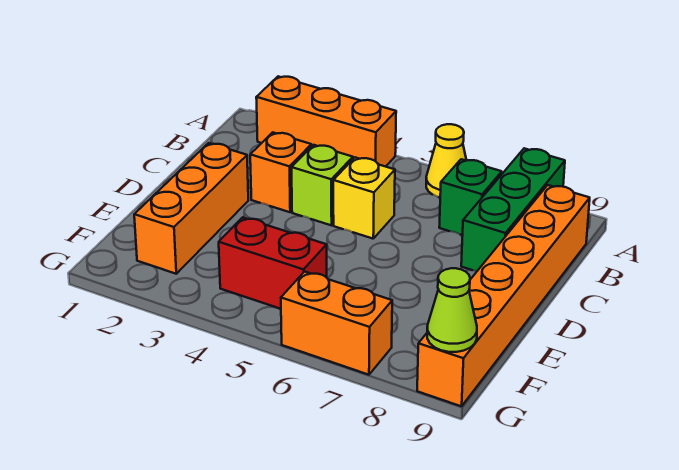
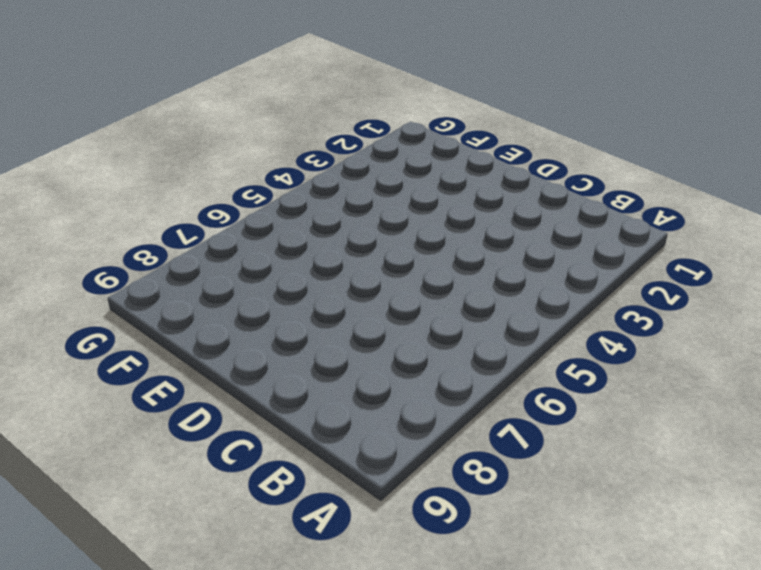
none -> orange 1x3 brick [256,76,396,167]
none -> yellow 1x1 cone [426,124,467,197]
none -> green 1x3 brick [461,148,565,271]

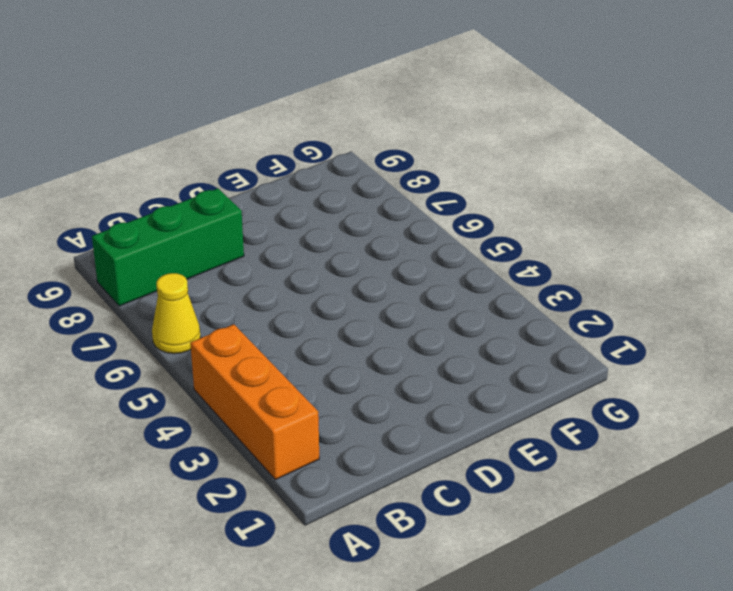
none -> green 1x1 brick [439,159,502,235]
none -> orange 1x6 brick [417,185,590,406]
none -> orange 1x1 brick [250,132,311,212]

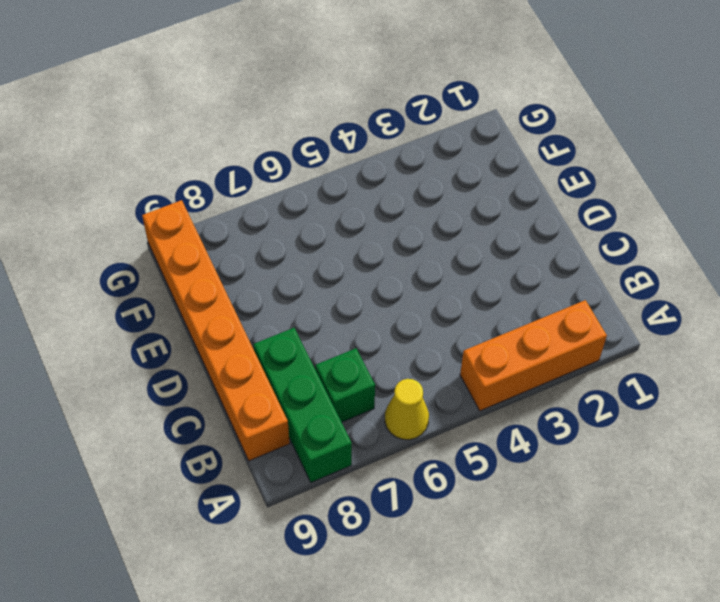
none -> orange 1x1 brick [250,132,311,212]
none -> lime 1x1 brick [292,145,353,225]
none -> yellow 1x1 brick [333,157,395,239]

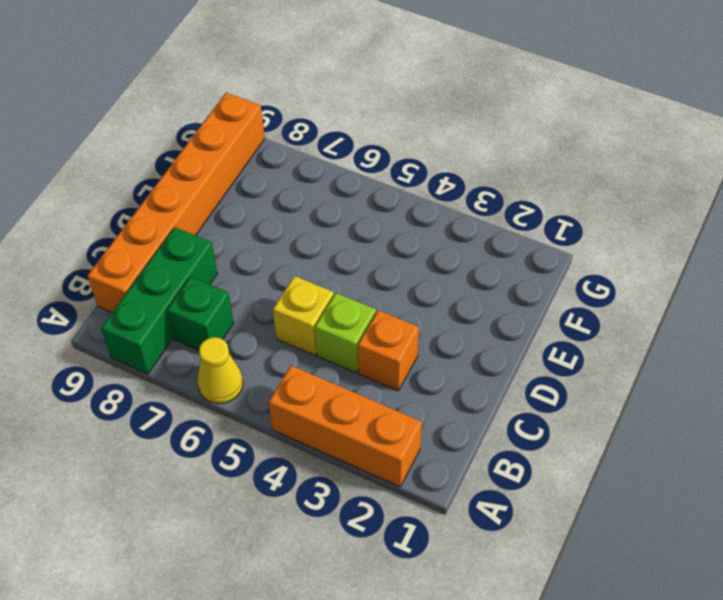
none -> orange 1x3 brick [134,143,248,274]
none -> red 1x2 brick [219,217,327,309]
none -> orange 1x2 brick [281,272,392,375]

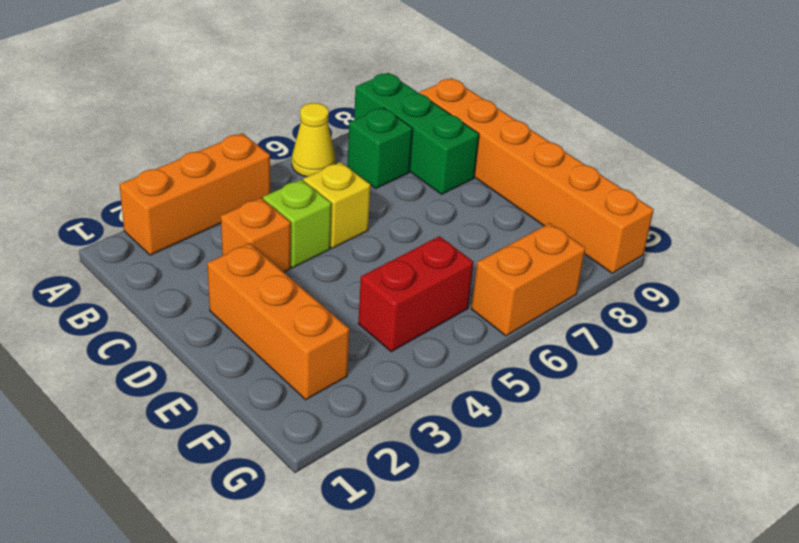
none -> lime 1x1 cone [427,268,477,352]

